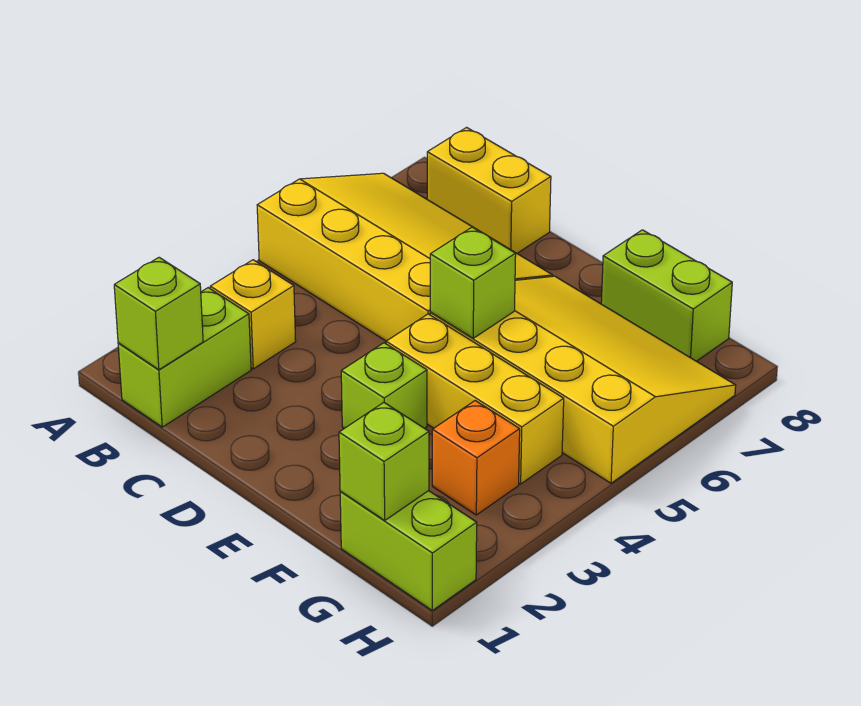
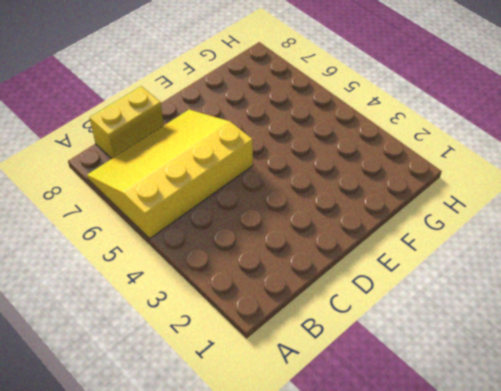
none -> lime 1x2 brick [118,288,251,427]
none -> yellow 1x1 brick [210,260,296,369]
none -> lime 1x1 brick [341,343,427,428]

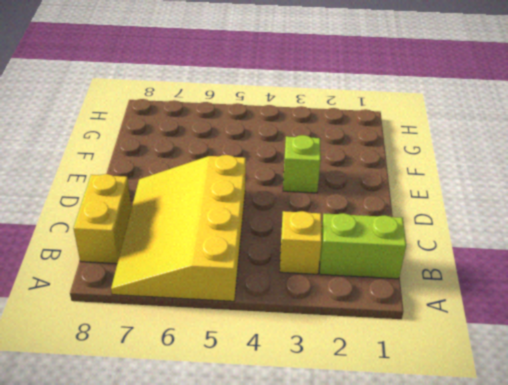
none -> yellow 1x3 brick [386,314,564,484]
none -> yellow 3x4 slope [430,276,736,483]
none -> lime 1x2 brick [601,230,732,361]

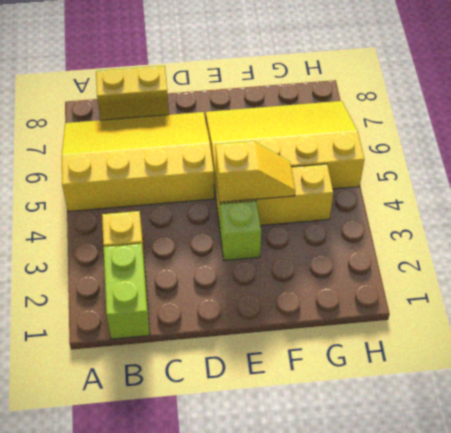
yellow 1x2 slope [215,141,295,202] -> none
none -> lime 1x2 brick [601,230,732,361]
none -> lime 1x2 brick [340,491,477,610]
none -> orange 1x1 brick [432,401,520,515]

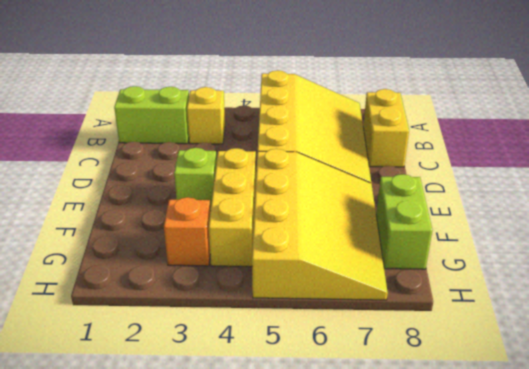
none -> lime 1x2 brick [340,491,477,610]
none -> lime 1x1 brick [114,257,203,370]
none -> lime 1x1 brick [430,227,516,338]

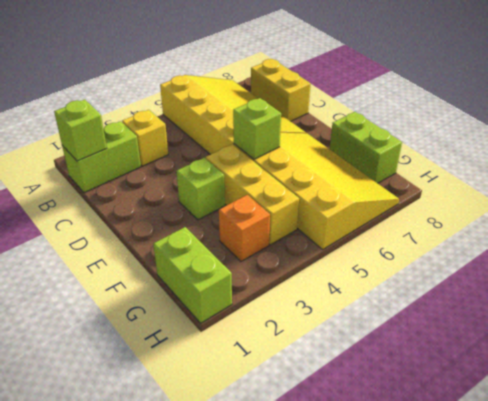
none -> lime 1x1 brick [339,403,429,520]

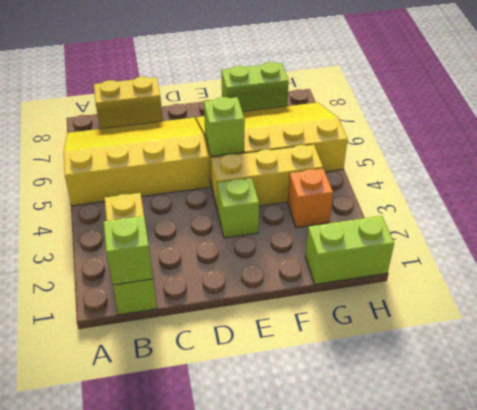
none -> lime 1x1 brick [339,403,429,520]

